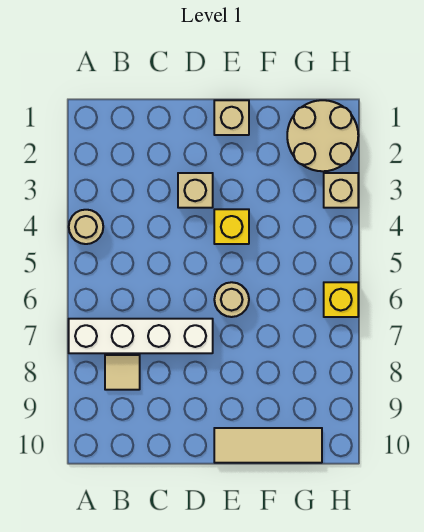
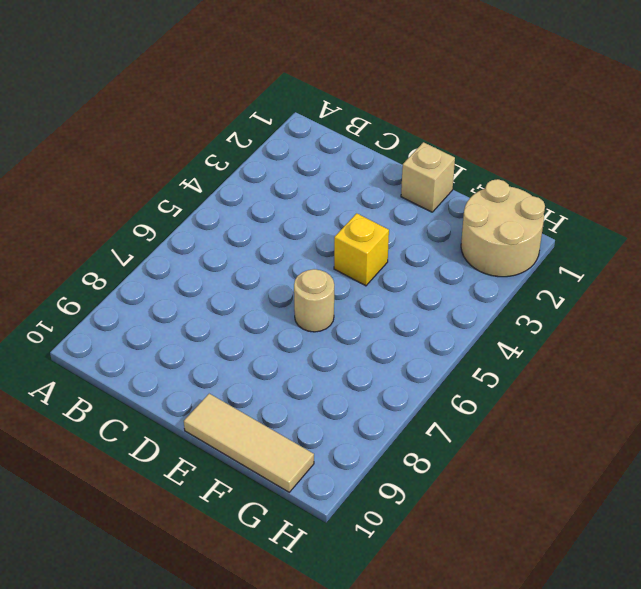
none -> tan 1x1 round brick [69,210,103,244]
none -> white 1x4 brick [69,319,213,353]

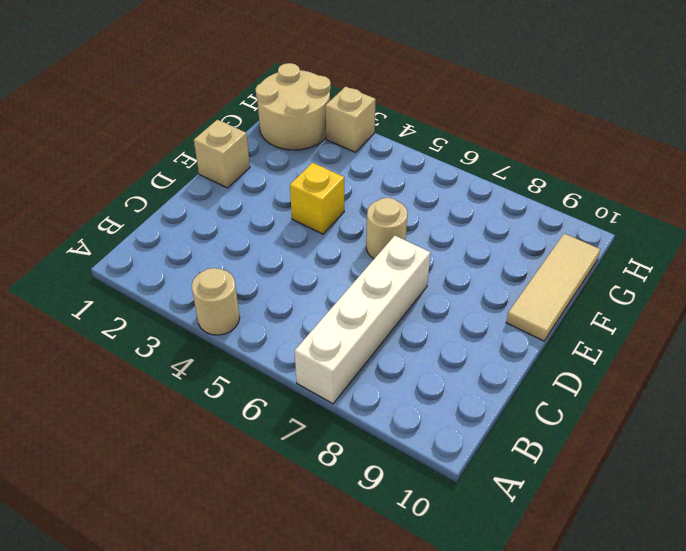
none -> tan 1x1 tile [105,355,140,390]
none -> tan 1x1 brick [178,173,213,208]

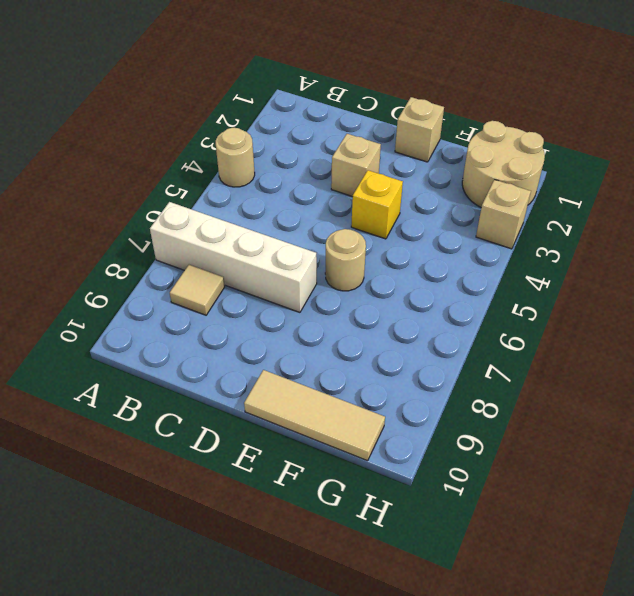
none -> yellow 1x1 brick [324,282,358,317]

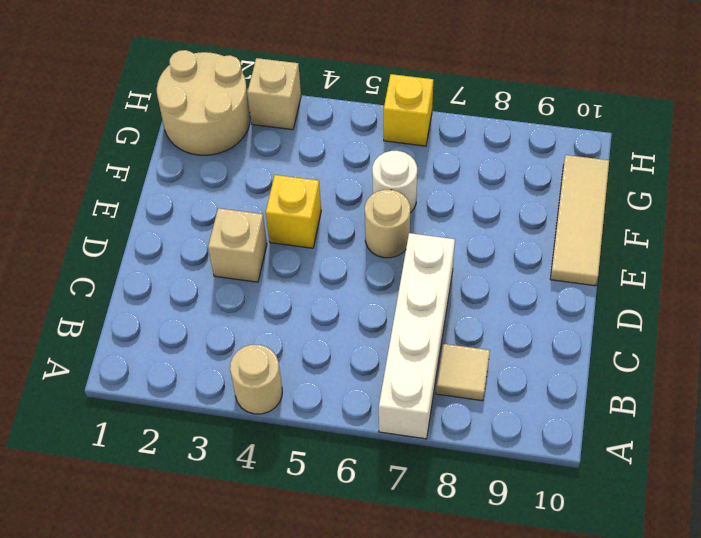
white 1x1 round brick [372,151,417,213] -> none
none -> tan 1x1 brick [214,100,249,135]

